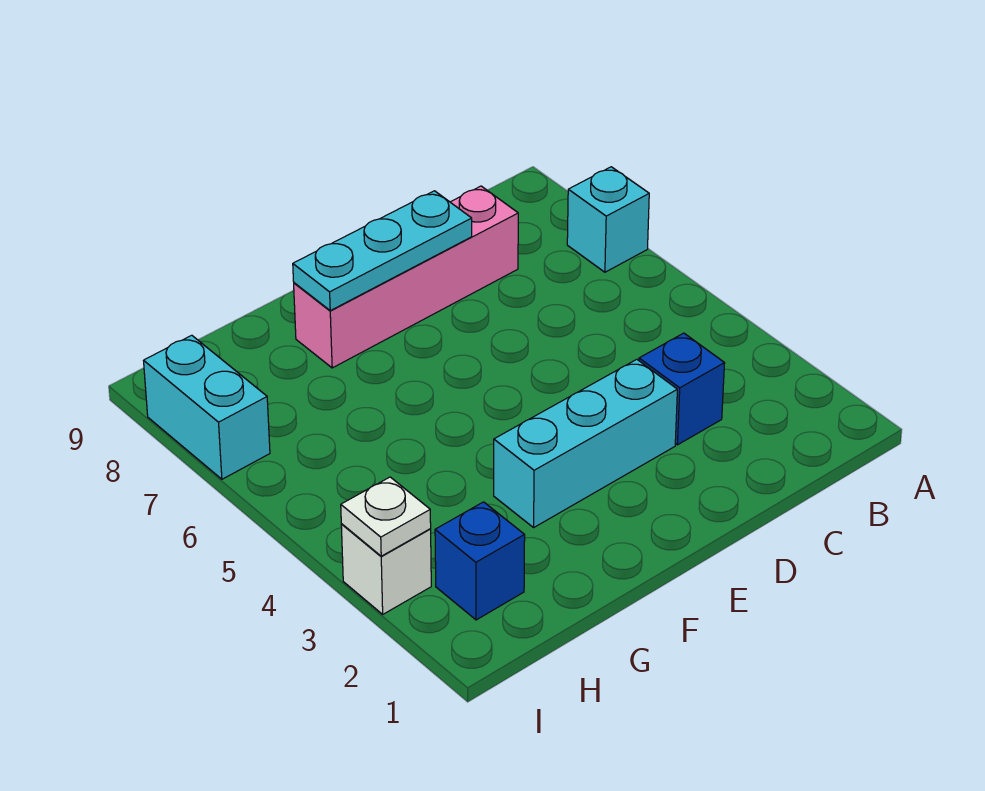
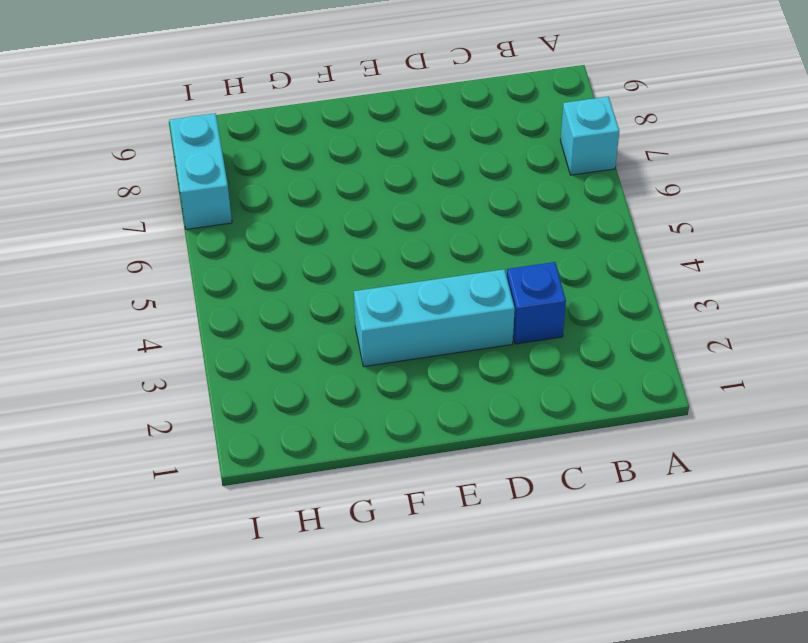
none -> pink 1x4 brick [294,186,518,368]
none -> blue 1x1 brick [435,502,525,620]

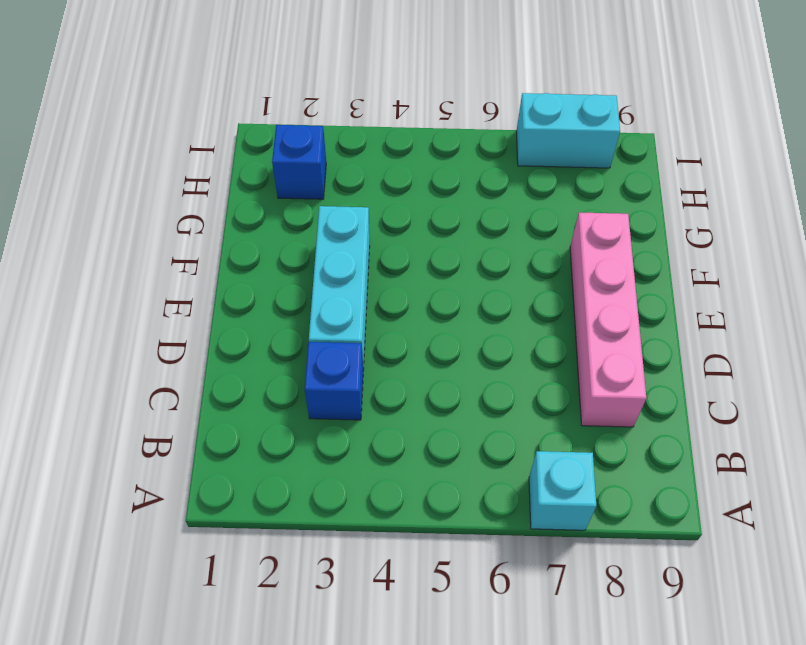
none -> white 1x1 brick [341,524,431,614]
none -> cyan 1x3 plate [293,191,472,311]

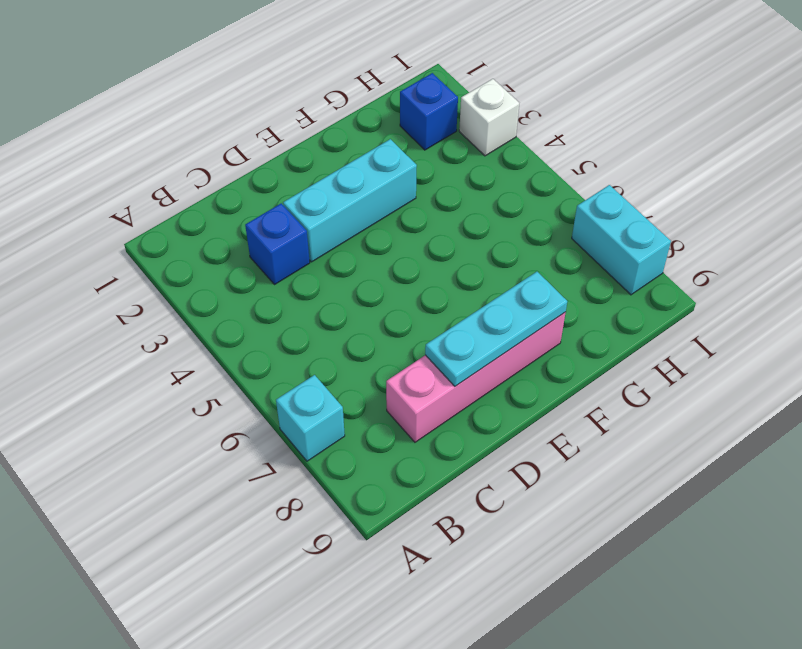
none -> white 1x1 plate [341,477,431,556]

